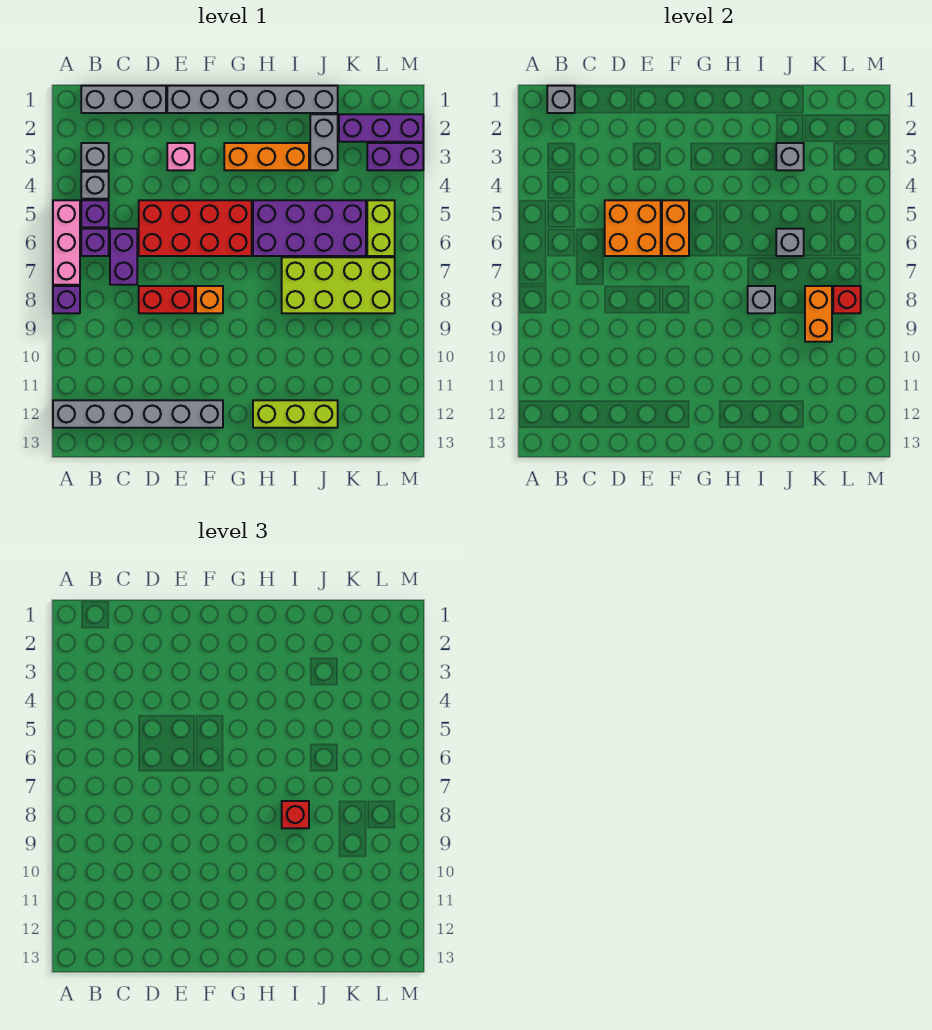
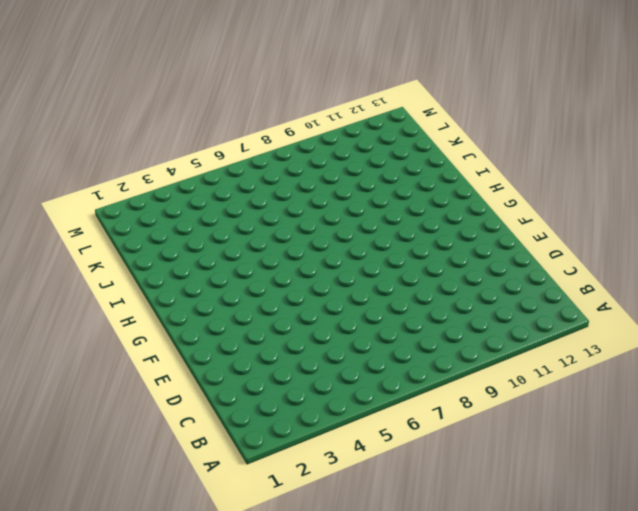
none -> pink 1x3 brick [53,200,80,285]
none -> purple 1x1 brick [53,286,80,313]
none -> grey 1x6 brick [53,400,223,428]
none -> grey 1x3 brick [81,86,166,113]

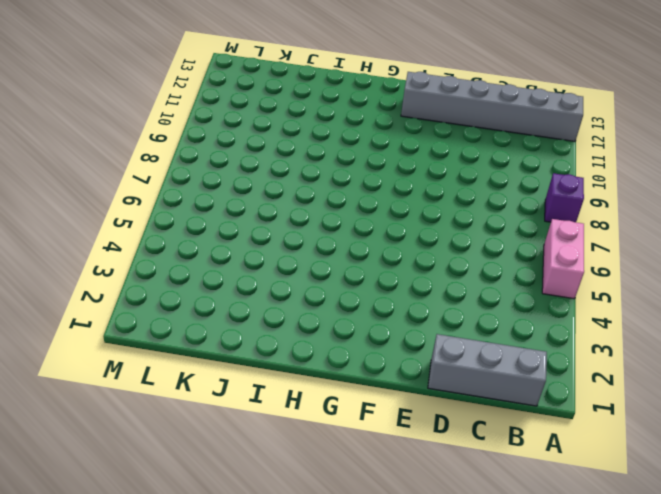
pink 1x2 brick [542,219,584,299] -> pink 1x3 brick [53,200,80,285]
none -> grey 1x1 brick [81,143,109,170]
none -> grey 1x1 brick [81,172,109,199]
none -> purple 1x1 brick [81,200,109,227]
none -> purple 1x1 brick [81,229,109,256]

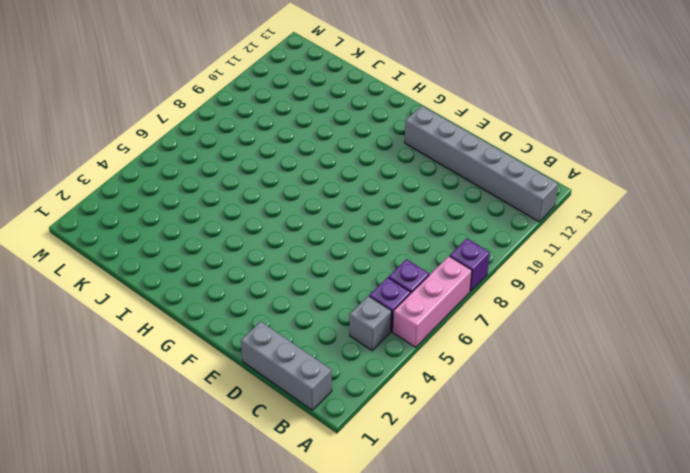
none -> grey 1x1 brick [81,143,109,170]
none -> purple 1x2 brick [110,229,137,285]
none -> red 2x4 brick [139,200,252,256]
none -> red 1x2 brick [139,286,195,313]

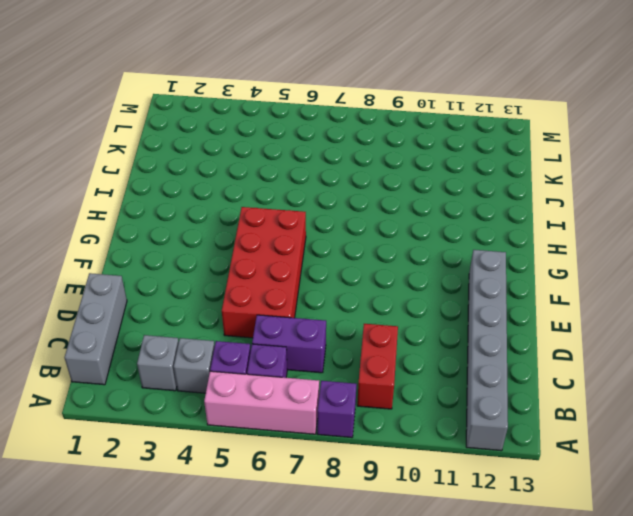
red 1x2 brick [357,324,398,409] -> red 1x2 brick moved to [139,286,195,313]
none -> grey 1x6 brick [167,86,338,113]
none -> pink 1x1 brick [167,143,195,170]
none -> orange 1x1 brick [196,286,223,313]
none -> orange 1x3 brick [224,143,309,170]

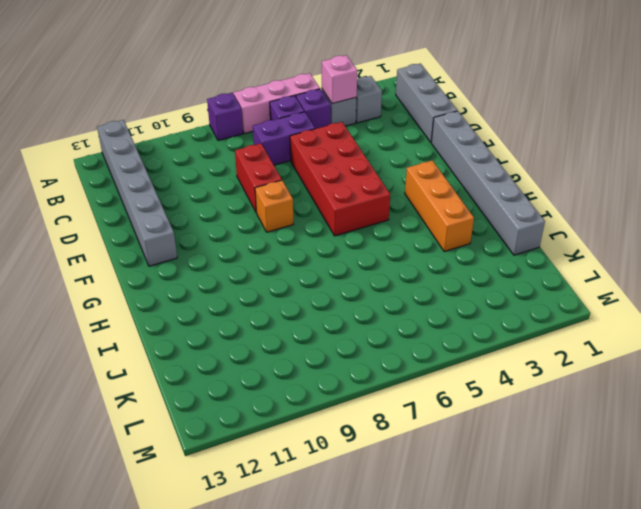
pink 1x1 brick [322,55,357,104] -> pink 1x1 brick moved to [167,143,195,170]
none -> purple 2x4 brick [253,200,366,256]
none -> lime 1x3 brick [253,400,338,428]
none -> lime 2x4 brick [282,257,395,313]
none -> grey 1x2 brick [310,114,338,170]

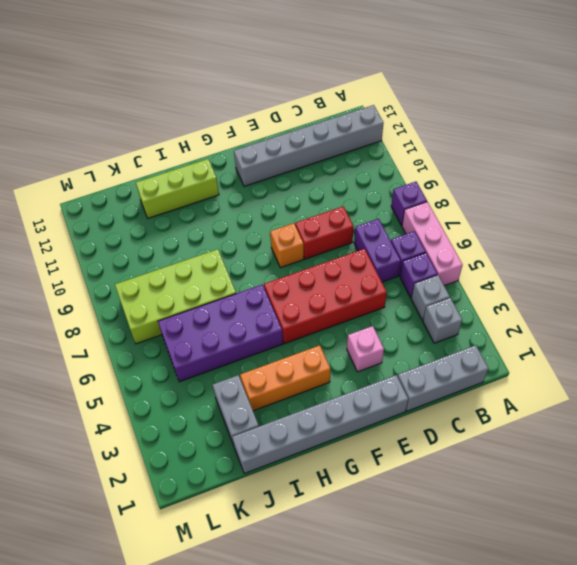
none -> purple 1x3 brick [339,114,423,142]
none -> purple 1x2 brick [367,143,423,170]
none -> lime 1x2 brick [367,200,395,256]
none -> grey 1x1 brick [547,86,575,113]

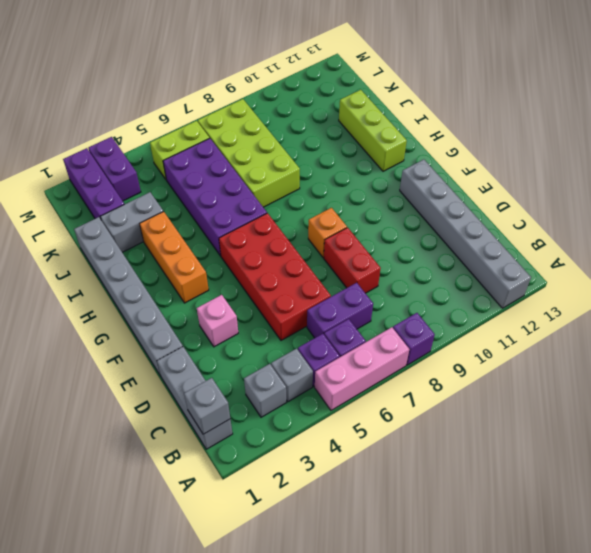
none -> orange 2x2 brick [605,200,661,256]
none -> orange 1x2 brick [662,200,689,256]
none -> grey 1x1 brick [748,286,775,313]
none -> grey 1x1 brick [776,143,804,170]

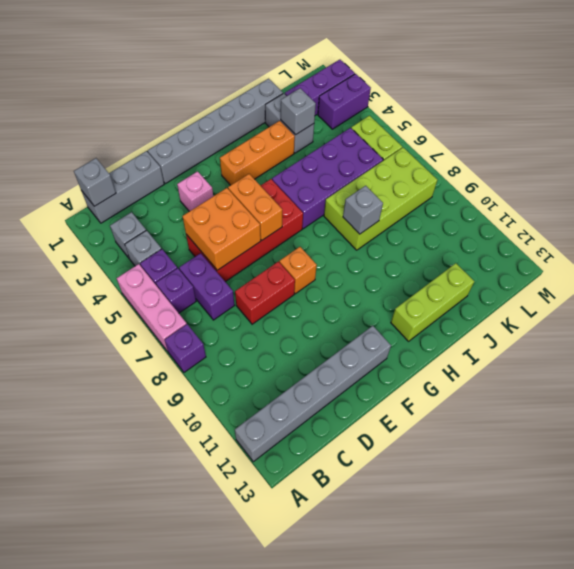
none -> grey 1x1 brick [776,229,804,256]
none -> orange 1x2 brick [805,286,832,342]
none -> red 1x1 brick [833,286,861,313]
none -> red 1x1 brick [282,801,309,828]

